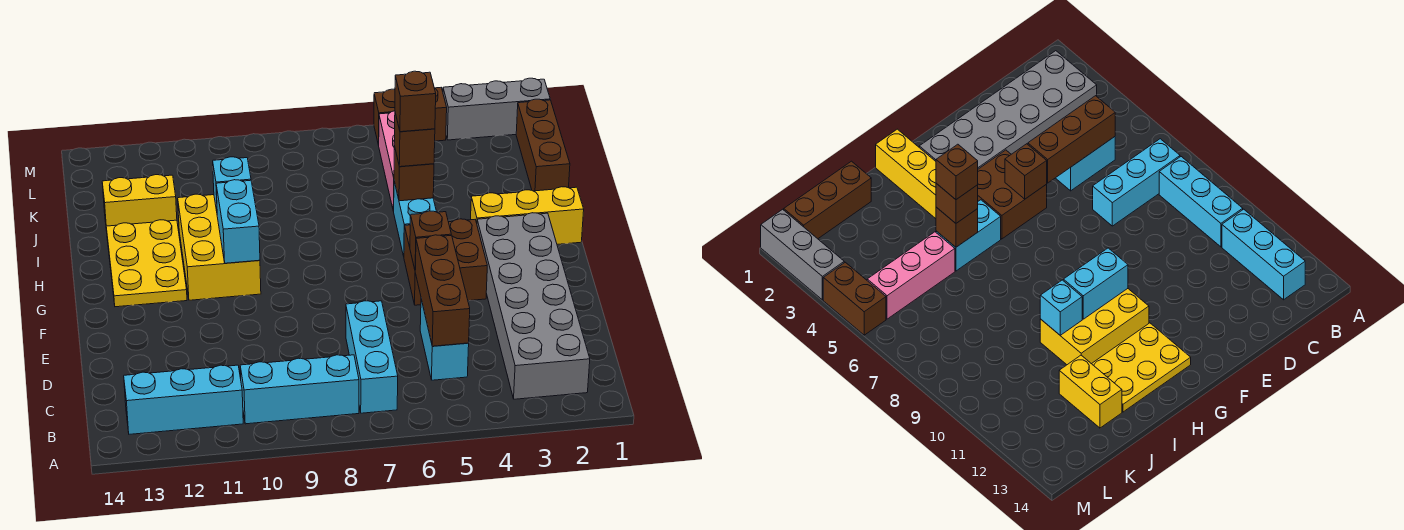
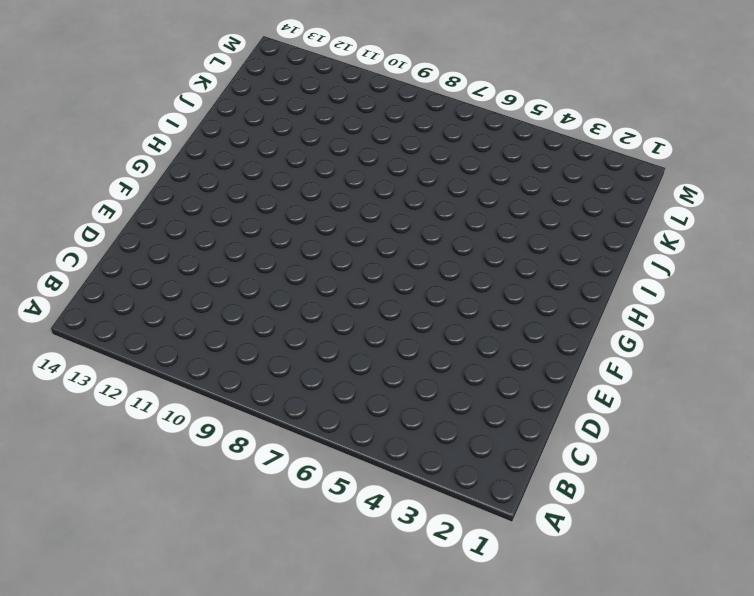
none -> grey 2x6 brick [477,213,590,399]
none -> cyan 1x3 brick [346,301,398,413]
none -> cyan 1x3 brick [240,355,359,424]

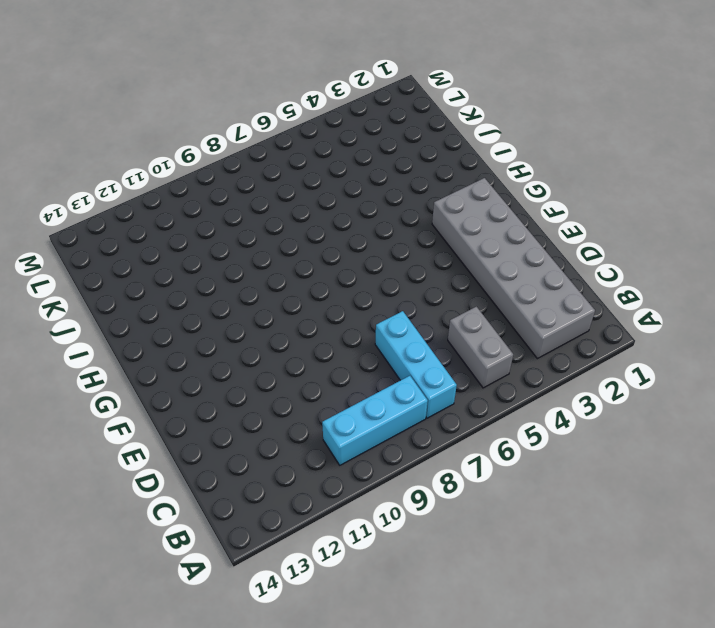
grey 1x2 brick [448,307,513,388] -> cyan 1x2 brick [420,299,469,380]
none -> cyan 1x3 brick [124,365,243,434]
none -> brown 2x2 brick [404,219,487,305]
none -> yellow 2x3 brick [178,194,261,300]

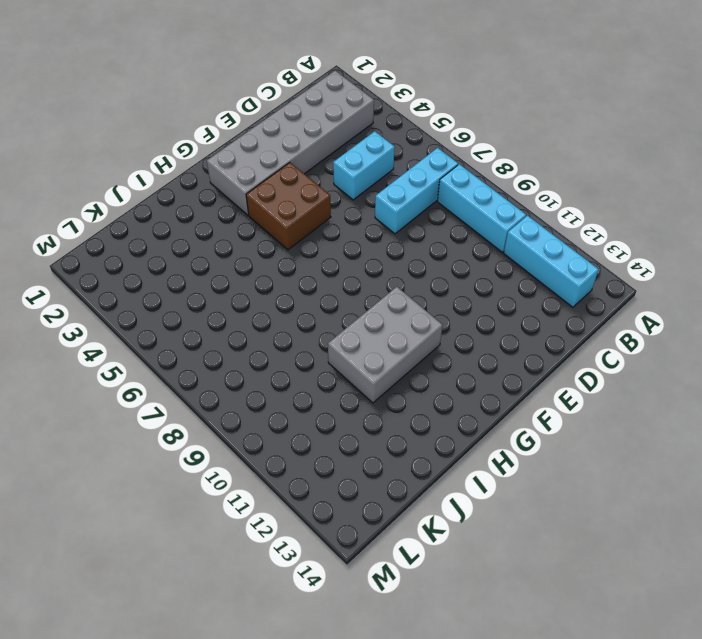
grey 2x3 brick [328,287,443,403] -> yellow 2x3 brick [178,194,261,300]
none -> yellow 2x3 plate [106,220,187,307]
none -> yellow 1x3 brick [471,187,584,244]
none -> cyan 1x2 brick [394,182,437,256]

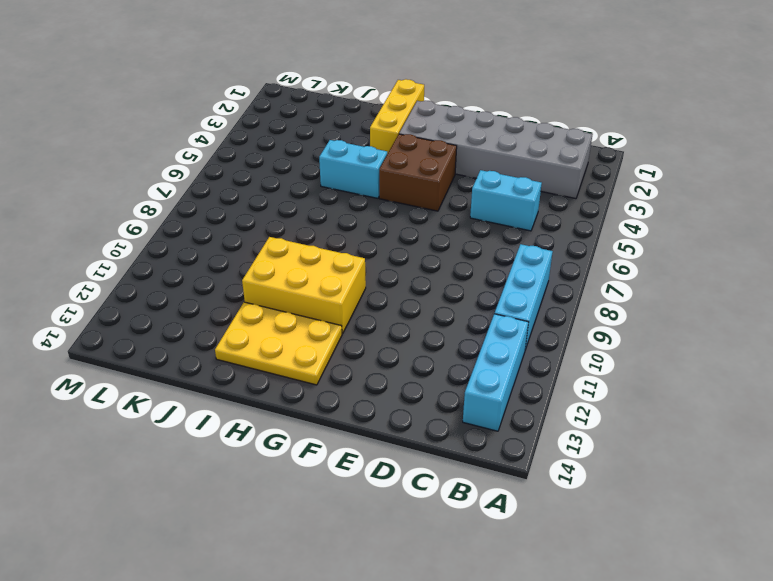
none -> cyan 1x3 brick [346,301,398,413]
none -> brown 1x3 brick [516,99,570,191]
none -> pink 1x3 brick [379,111,395,211]

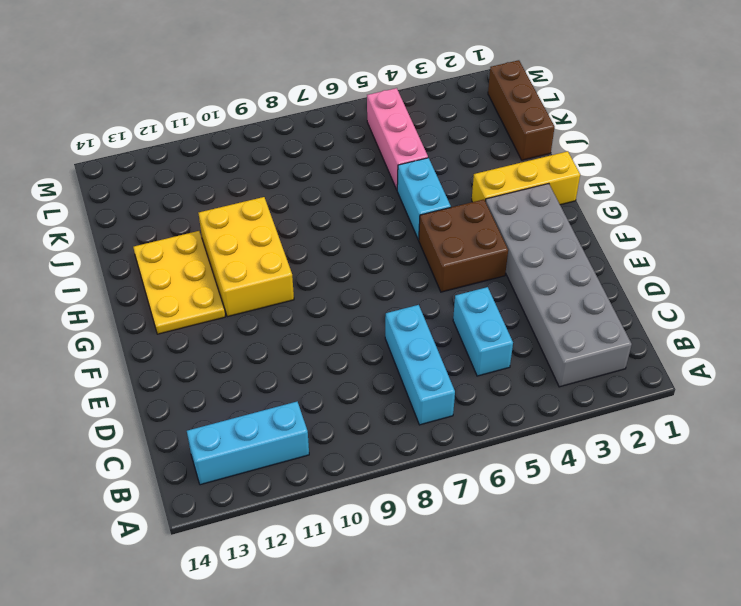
none -> cyan 1x3 brick [240,355,359,424]
none -> yellow 1x2 brick [102,175,177,231]
none -> grey 1x3 brick [443,78,550,140]

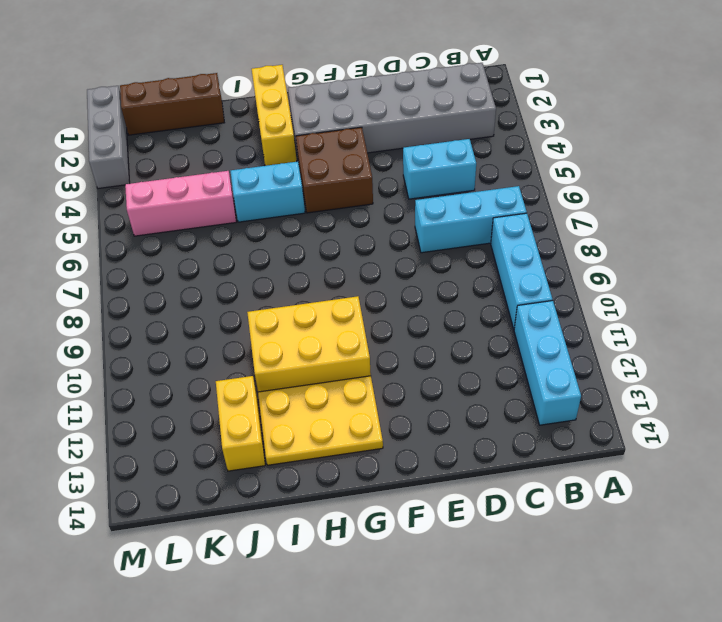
none -> brown 1x2 brick [374,88,447,145]
none -> brown 1x3 brick [415,235,470,346]
none -> brown 1x1 brick [410,211,451,270]

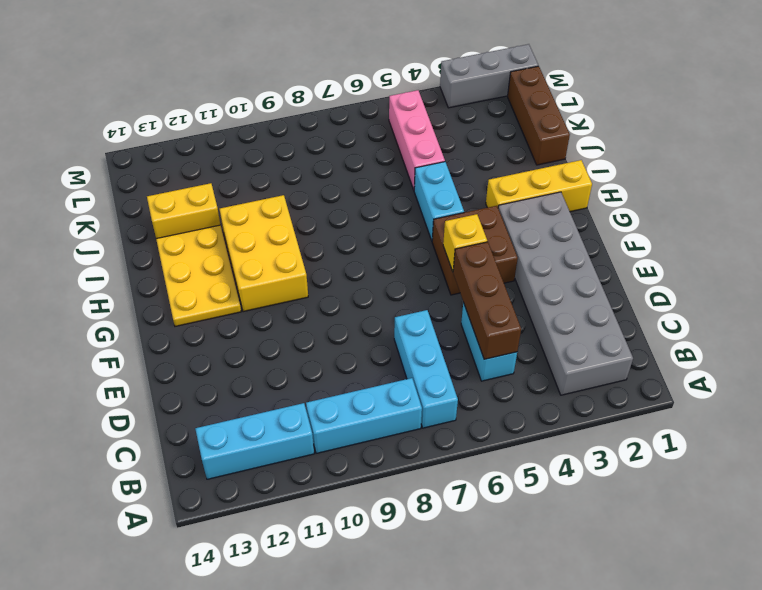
yellow 1x1 brick [443,214,487,271] -> brown 1x1 brick [410,211,451,270]
none -> brown 1x2 brick [374,88,447,145]
none -> cyan 1x2 brick [216,180,260,263]
none -> brown 1x1 brick [394,146,434,201]

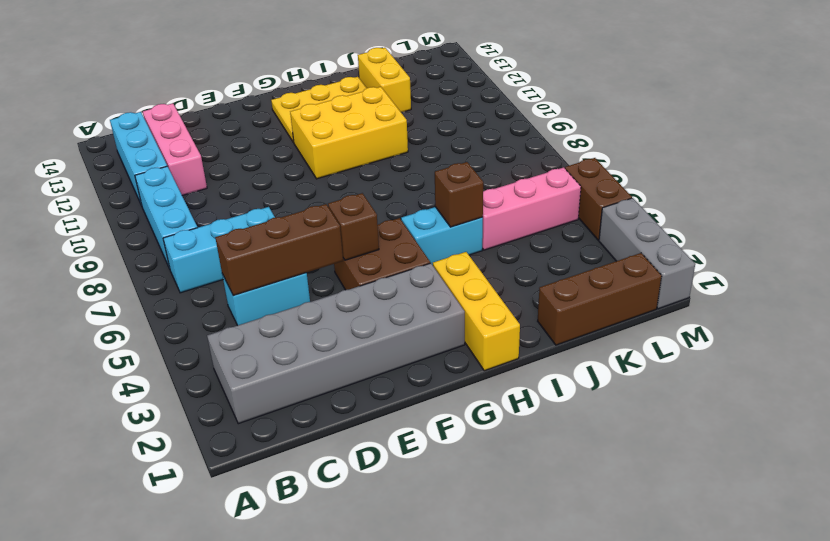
pink 1x3 brick [143,103,207,195] -> none
none -> cyan 1x2 brick [216,180,260,263]
none -> cyan 1x1 brick [213,157,251,211]
none -> brown 1x1 brick [394,113,435,167]

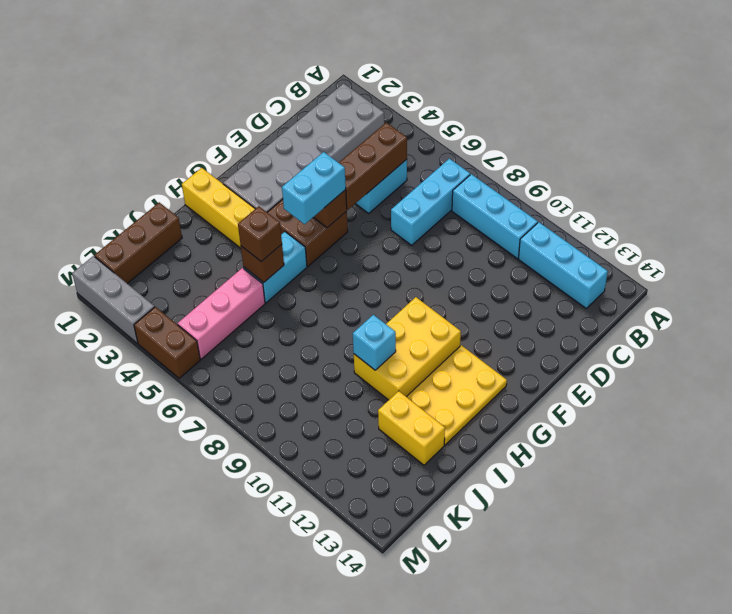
cyan 1x2 brick [282,152,346,224] -> cyan 1x2 brick moved to [216,180,260,263]
none -> brown 1x1 brick [395,71,436,132]

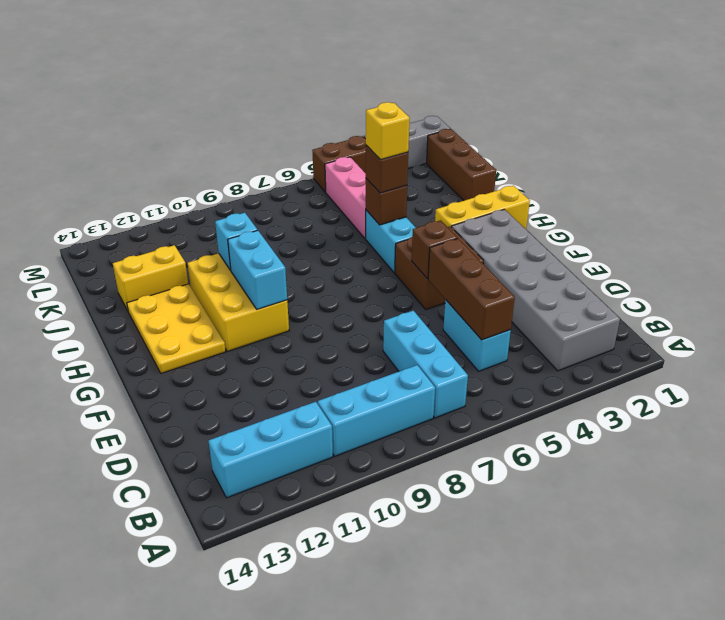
yellow 1x1 brick [366,102,410,160] -> brown 1x1 brick [395,71,436,132]

